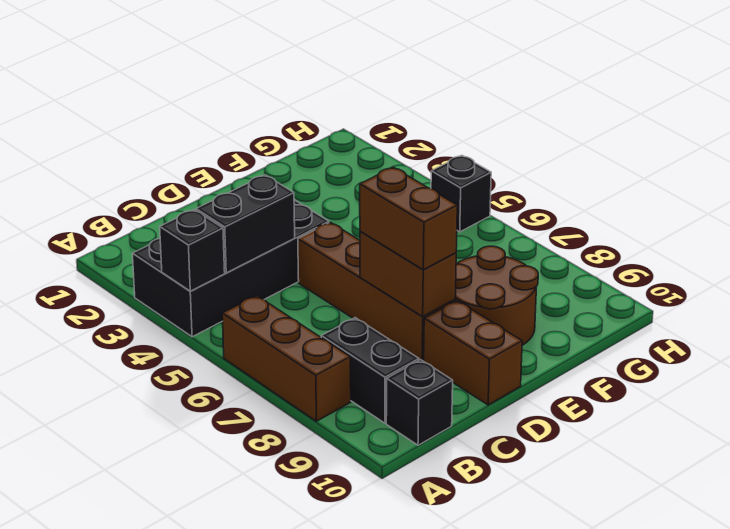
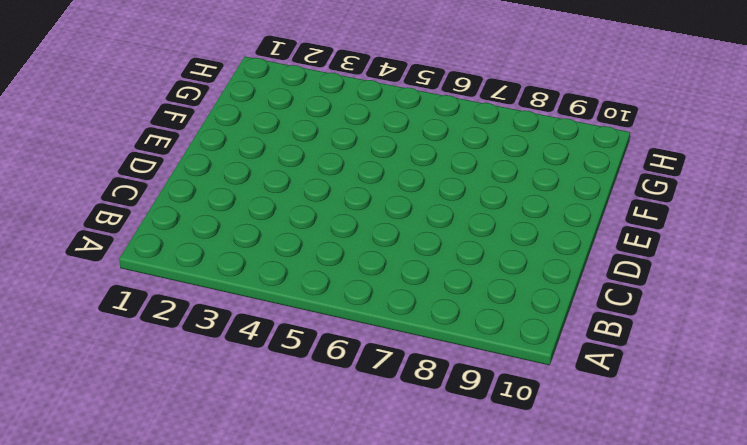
none -> black 2x4 brick [132,200,329,337]
none -> brown 1x3 brick [222,295,351,421]
none -> black 1x2 brick [321,318,419,423]

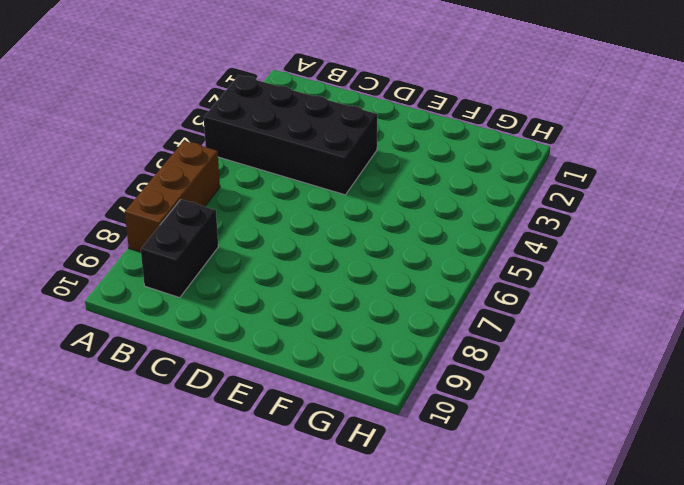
none -> black 1x1 brick [386,360,453,445]
none -> brown 1x4 brick [298,222,455,361]
none -> brown 1x2 brick [424,301,522,405]

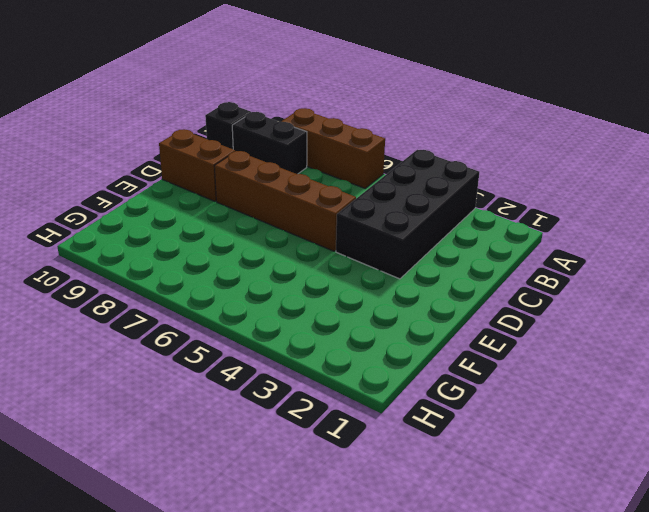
none -> brown 2x2 round brick [455,246,538,345]
none -> black 1x1 brick [431,155,491,232]
none -> black 1x1 brick [160,210,225,291]

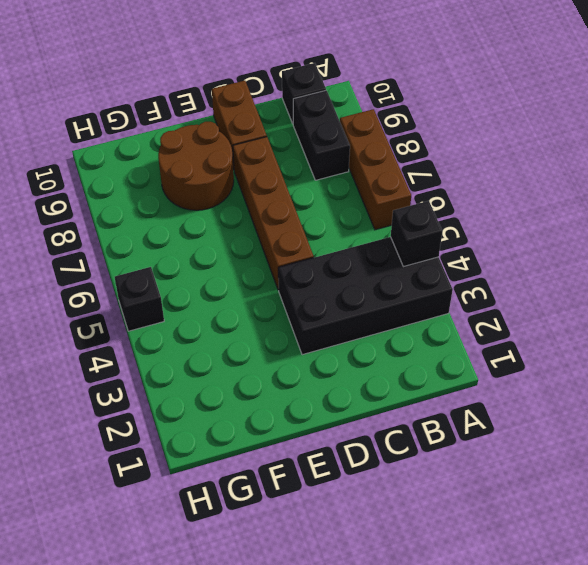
none -> black 1x2 brick [196,175,295,273]
none -> brown 1x2 brick [360,231,456,317]
none -> brown 1x2 brick [360,167,457,270]

